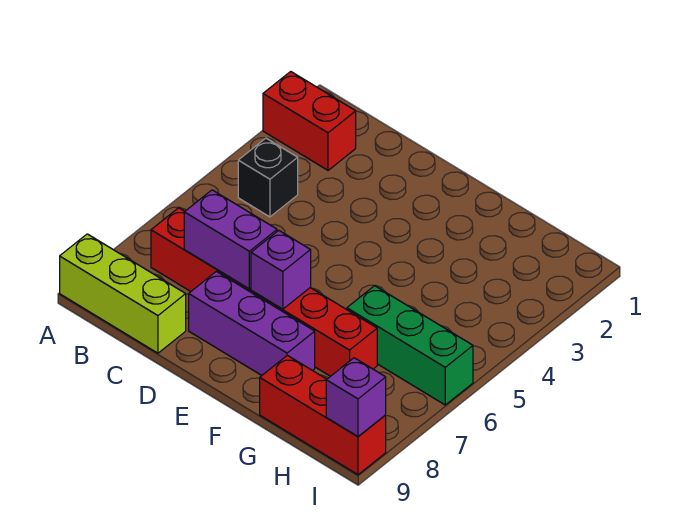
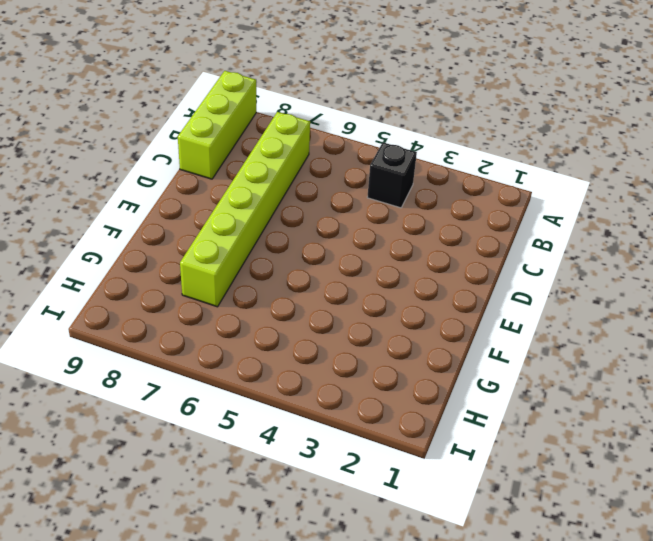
lime 1x6 brick [180,112,310,307] -> red 1x6 brick [151,208,377,376]
none -> red 1x2 brick [263,72,356,170]
none -> purple 1x3 brick [189,272,315,375]

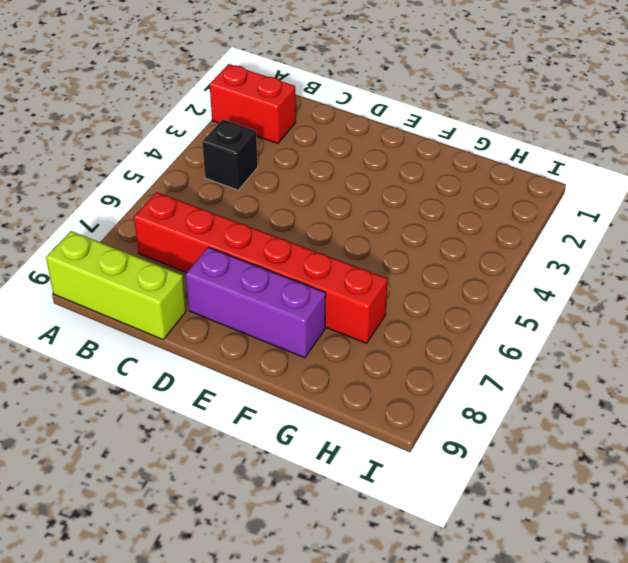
none -> green 1x3 brick [347,286,473,405]
none -> red 1x3 brick [260,355,386,475]

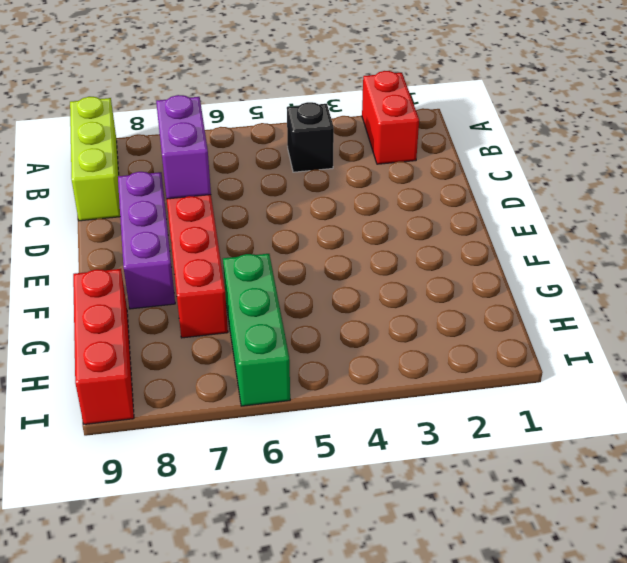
none -> purple 1x1 brick [251,230,311,309]
none -> purple 1x1 brick [326,358,386,437]

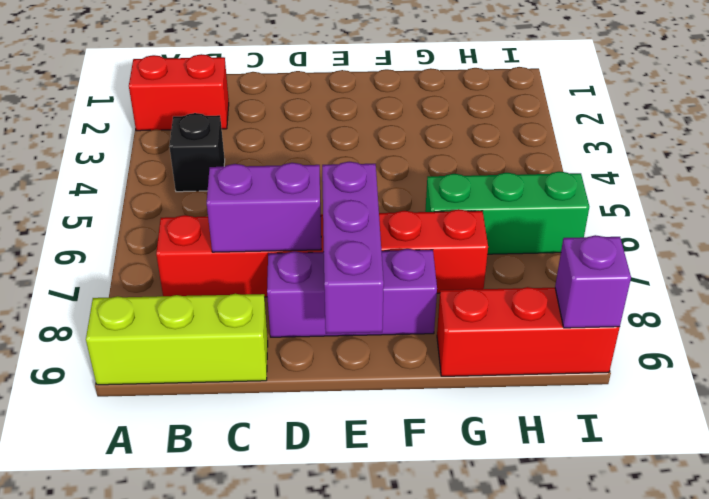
purple 1x3 brick [322,162,384,334] -> purple 1x1 brick [251,230,311,309]

